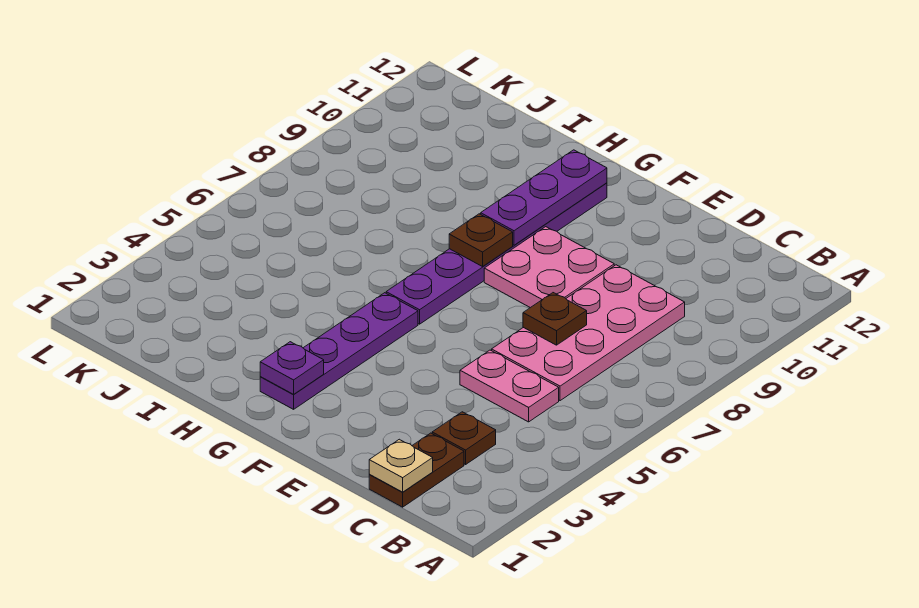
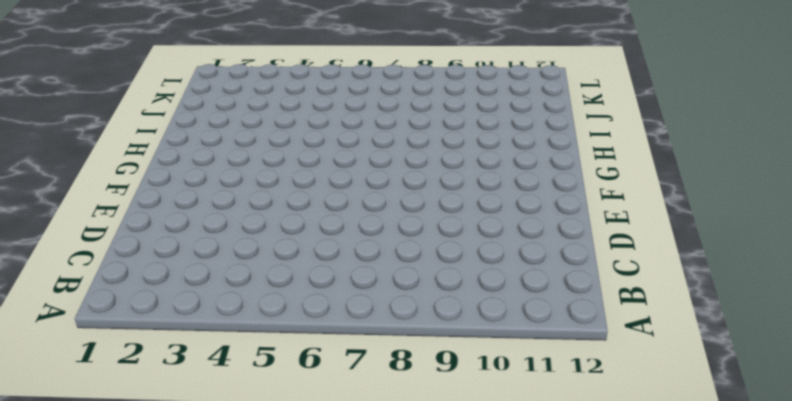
none -> brown 1x2 plate [369,433,464,507]
none -> brown 1x1 plate [432,412,496,464]
none -> pink 1x2 plate [460,350,559,422]

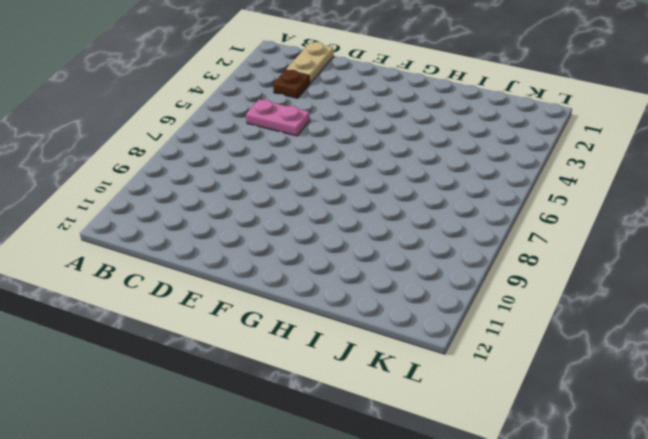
tan 1x2 plate [286,42,334,83] -> brown 1x2 plate [369,433,464,507]
none -> pink 2x4 plate [492,265,685,401]
none -> pink 2x2 plate [484,227,614,308]
none -> purple 1x4 plate [260,293,418,409]

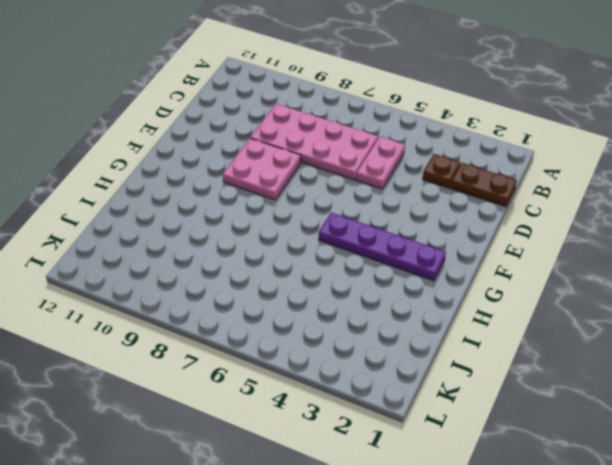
none -> purple 1x6 plate [386,183,607,324]
none -> tan 1x1 plate [369,439,433,492]
none -> brown 1x1 plate [523,293,587,345]

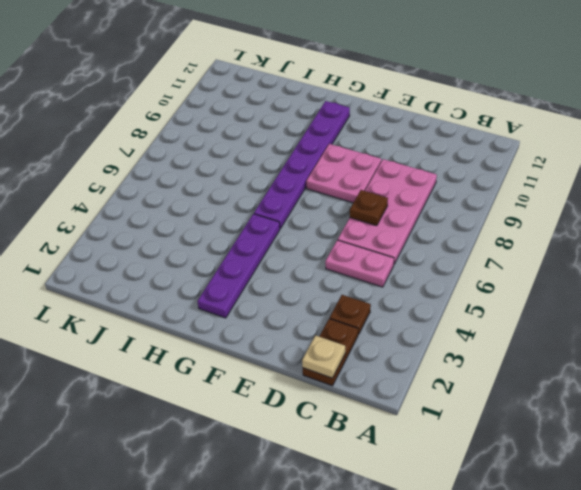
none -> purple 1x1 plate [260,342,324,394]
none -> brown 1x1 plate [449,214,513,267]
none -> purple 1x3 plate [481,150,607,245]

